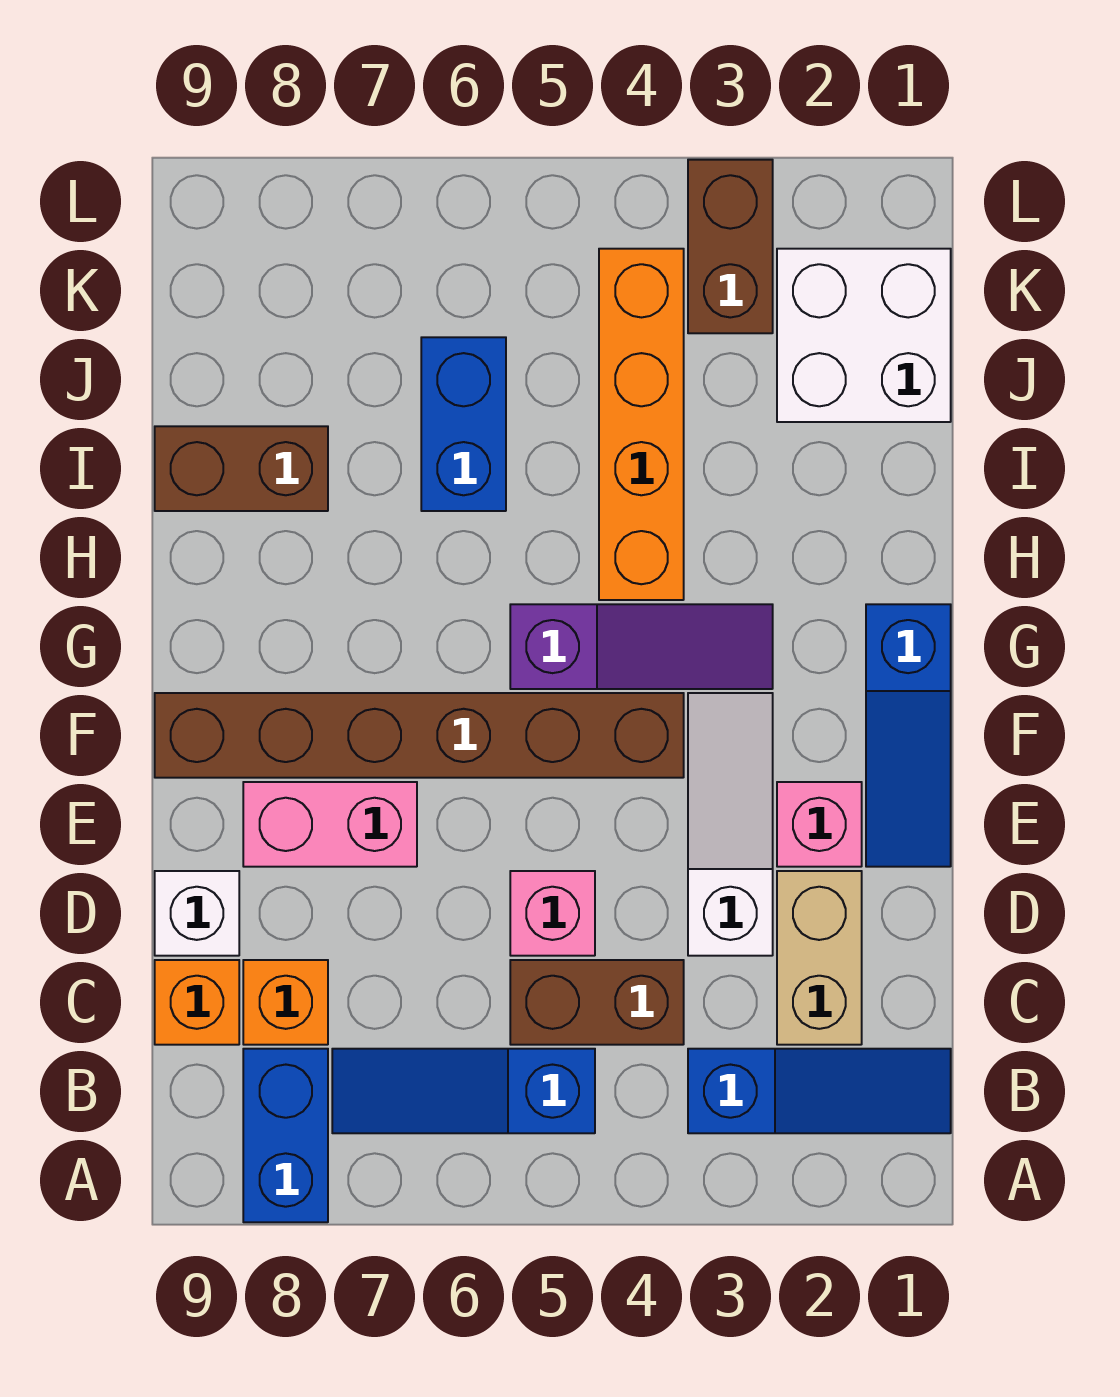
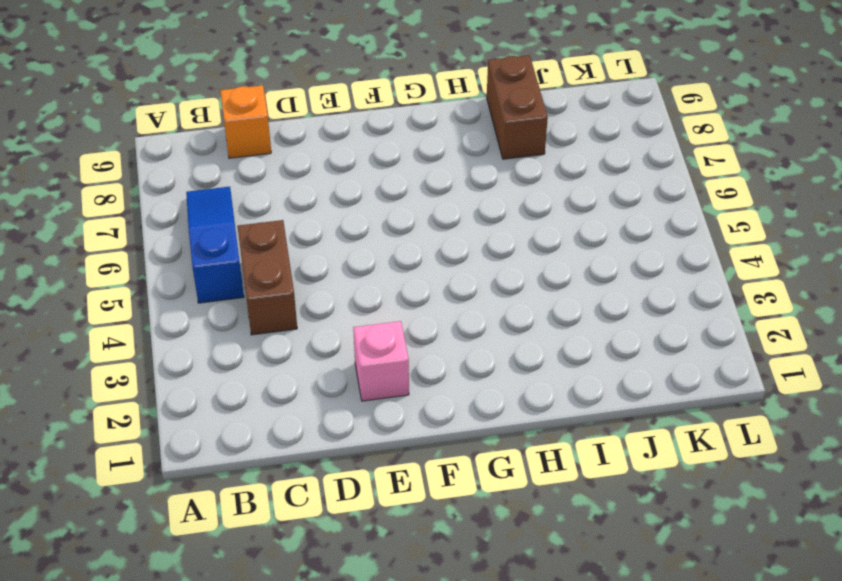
none -> blue 1x2 brick [243,1049,328,1222]
none -> blue 1x3 slope [688,1049,951,1133]
none -> tan 1x2 brick [777,871,862,1045]

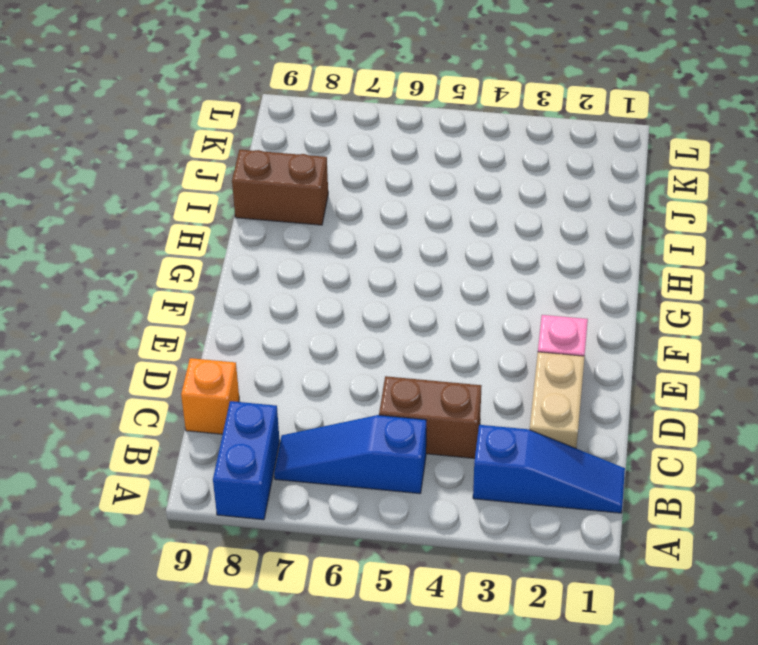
none -> orange 1x1 brick [243,960,328,1045]
none -> white 1x3 slope [688,693,773,956]
none -> pink 1x1 brick [510,871,595,956]

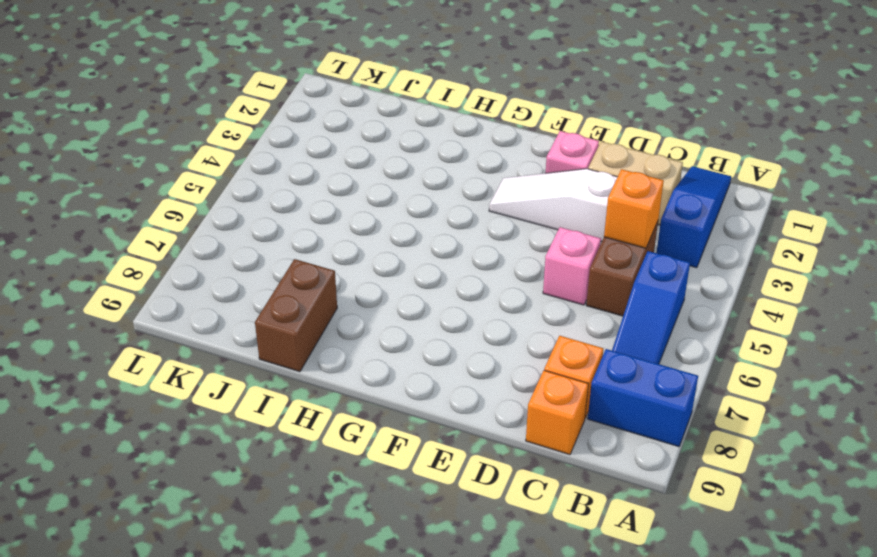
orange 1x1 brick [604,169,664,248] -> none
none -> white 1x1 brick [155,871,239,956]
none -> blue 1x3 slope [866,604,951,867]
none -> pink 1x2 brick [243,782,417,867]

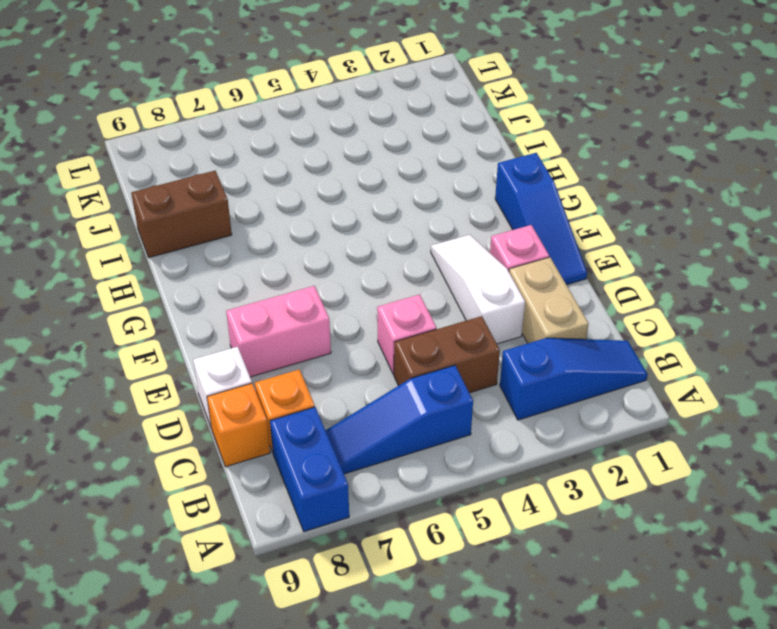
none -> brown 1x6 brick [155,693,684,778]
none -> purple 1x3 slope [510,604,773,689]
none -> orange 1x4 brick [599,249,684,600]

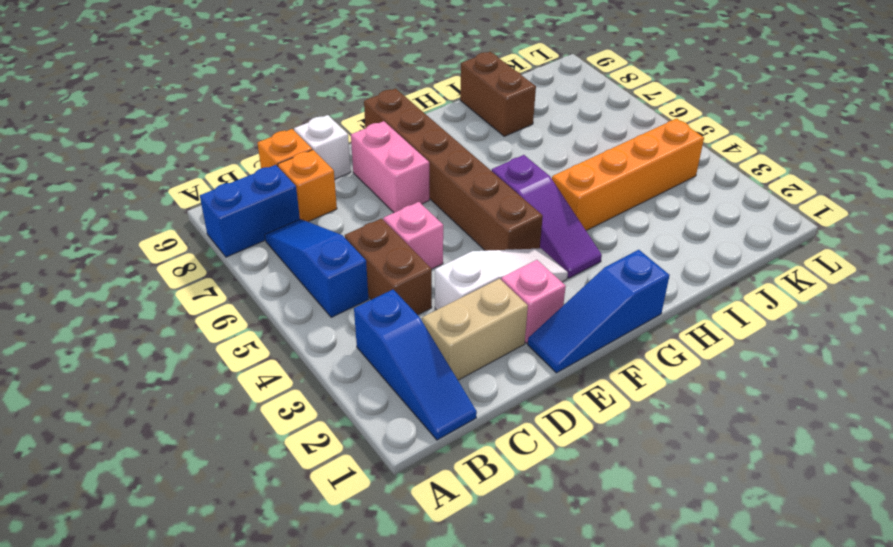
none -> blue 1x2 brick [421,337,506,511]
none -> white 2x2 brick [777,249,951,422]
none -> brown 1x2 brick [688,160,773,333]

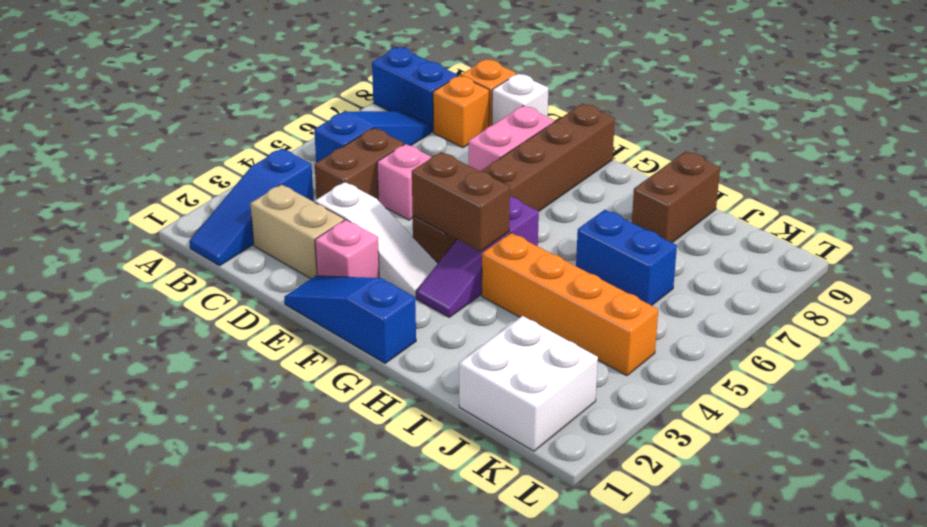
brown 1x2 brick [412,152,510,251] -> brown 1x2 brick moved to [688,160,773,333]

